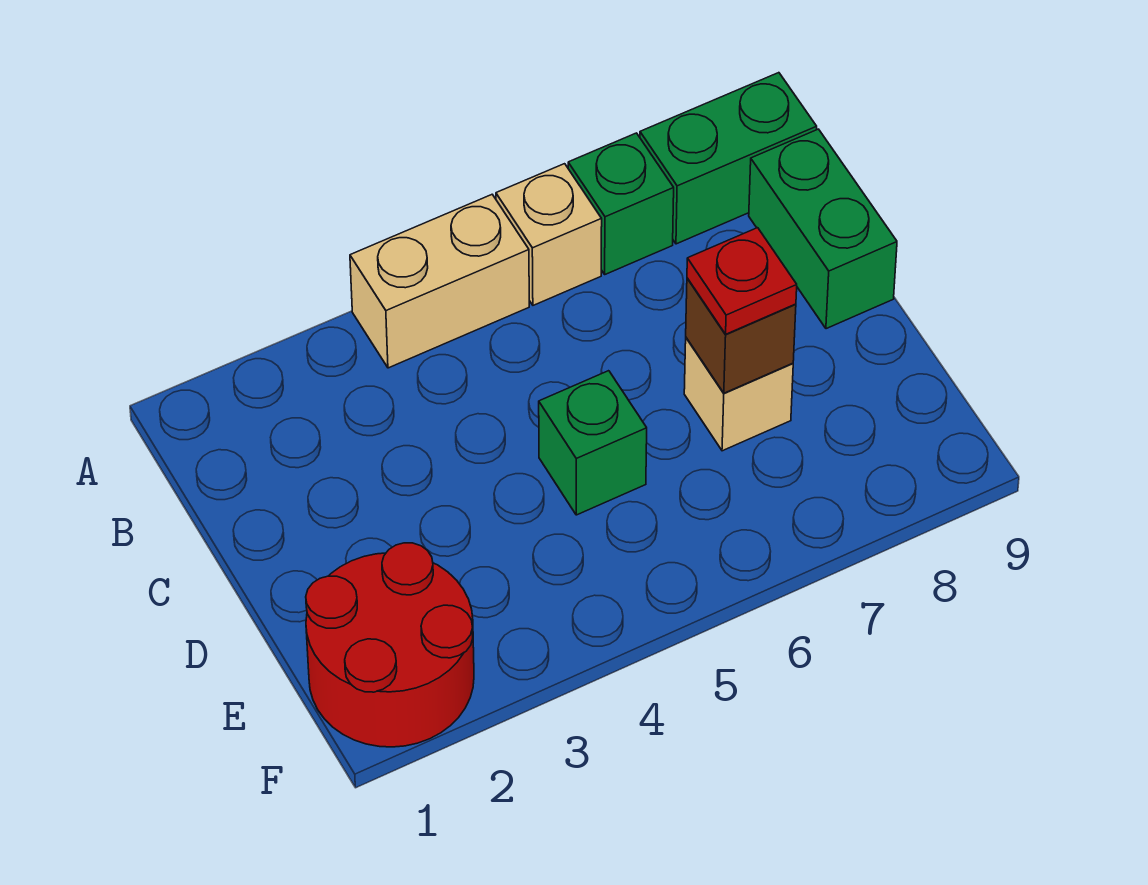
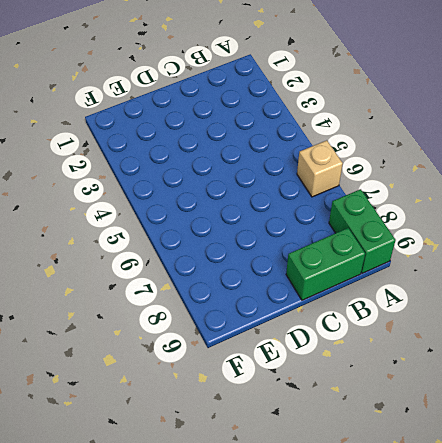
none -> tan 1x2 brick [350,195,529,368]
none -> green 1x1 brick [568,133,674,274]

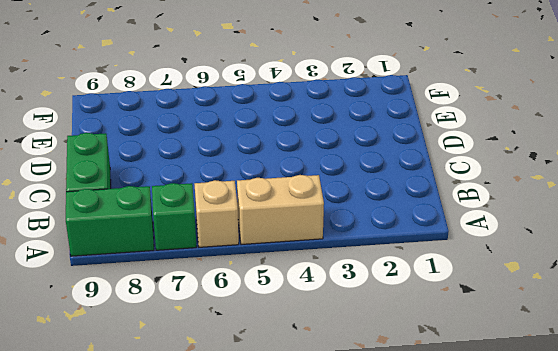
none -> green 1x1 brick [539,371,647,515]
none -> tan 1x1 brick [684,338,793,451]

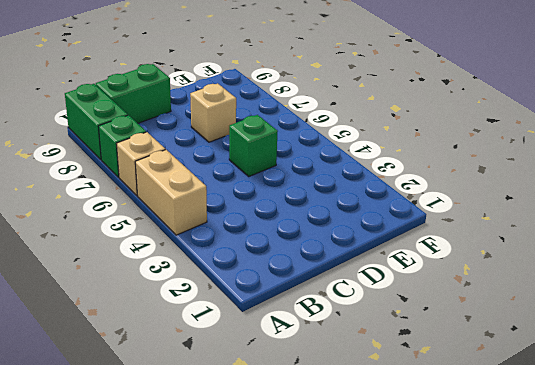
none -> red 2x2 round brick [306,543,474,747]
none -> brown 1x1 brick [686,278,796,393]

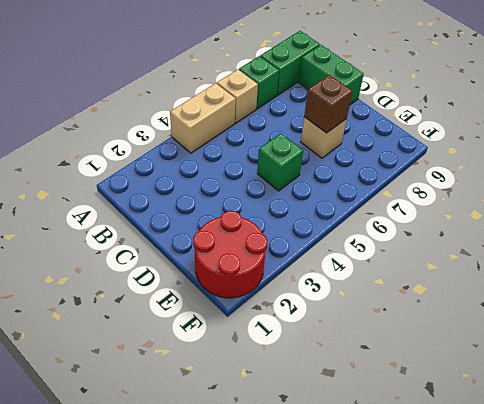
none -> red 1x1 plate [687,228,797,334]

